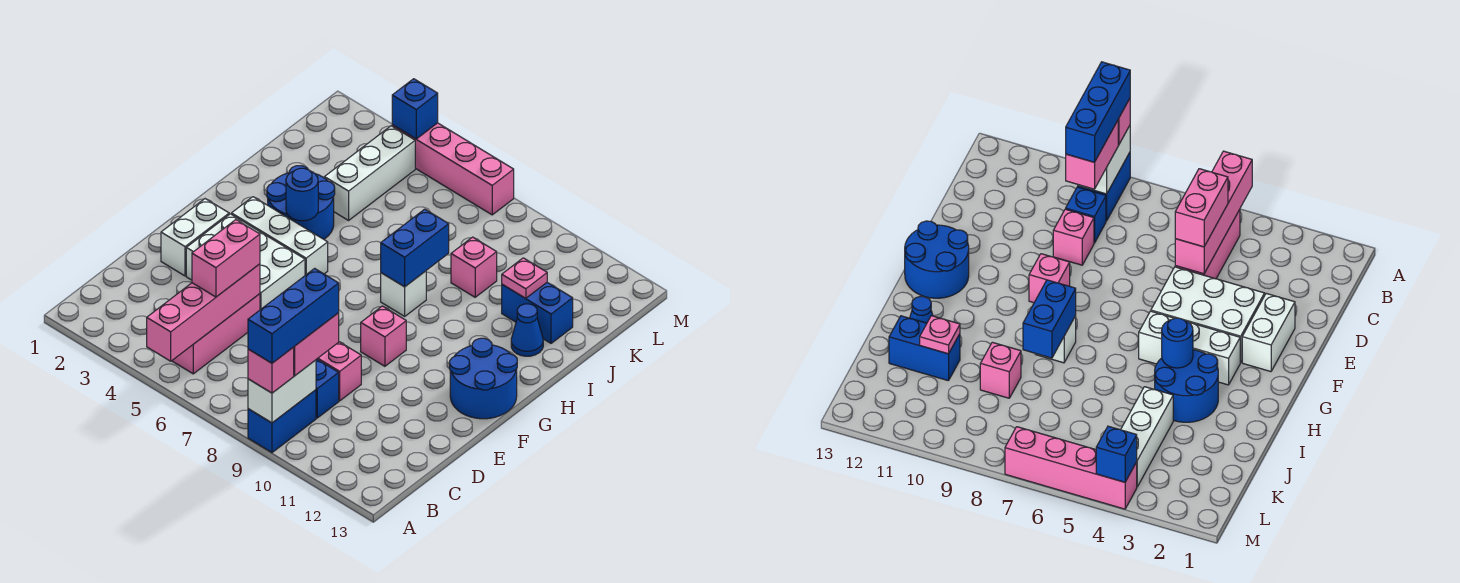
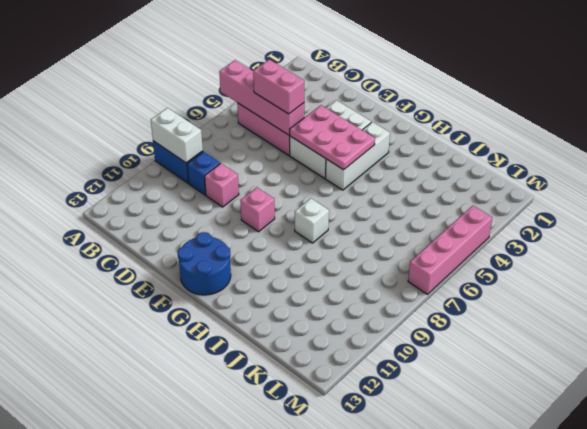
pink 2x3 plate [290,105,375,170] -> none
none -> white 1x2 brick [161,199,229,276]
none -> blue 2x2 round brick [267,166,335,239]
none -> blue 1x1 cone [511,304,543,356]

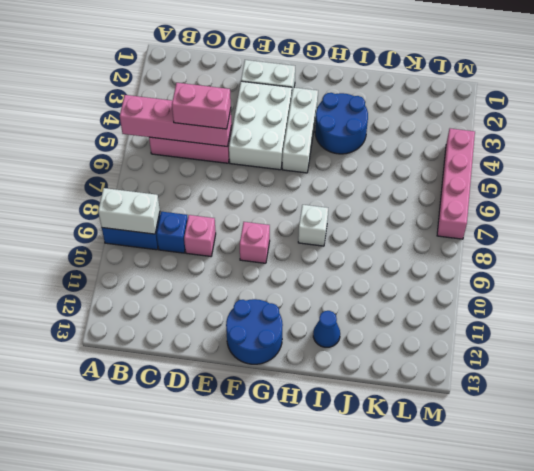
none -> white 1x3 brick [324,126,415,220]
none -> pink 1x1 brick [451,237,497,297]
none -> blue 1x2 brick [502,283,573,343]

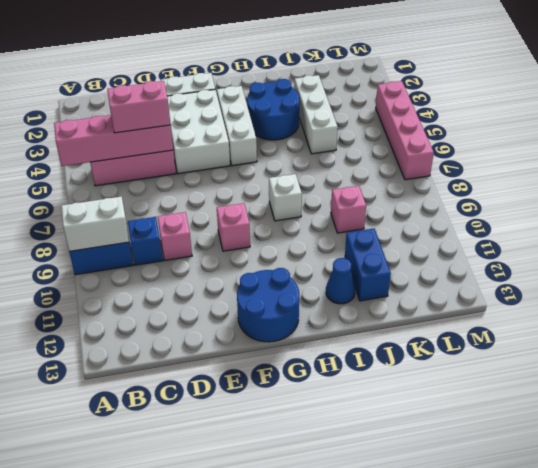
white 1x3 brick [294,75,338,154] -> white 1x3 brick turned to [324,126,415,220]
none -> blue 1x1 round brick [286,168,318,221]
none -> blue 1x2 brick [381,209,449,287]
none -> pink 1x1 plate [502,258,547,298]

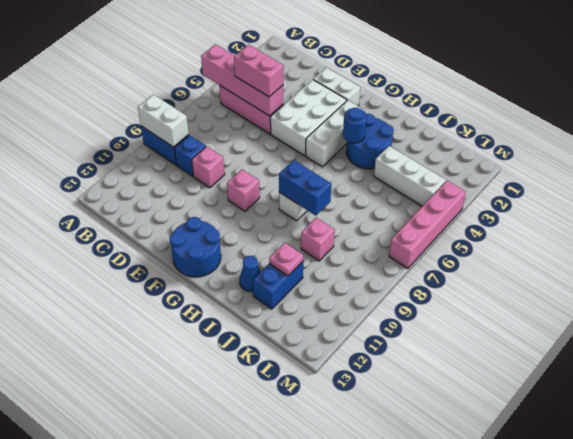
none -> blue 1x1 brick [392,79,438,139]
none -> pink 1x1 brick [248,348,294,393]
none -> pink 1x2 brick [293,313,339,376]

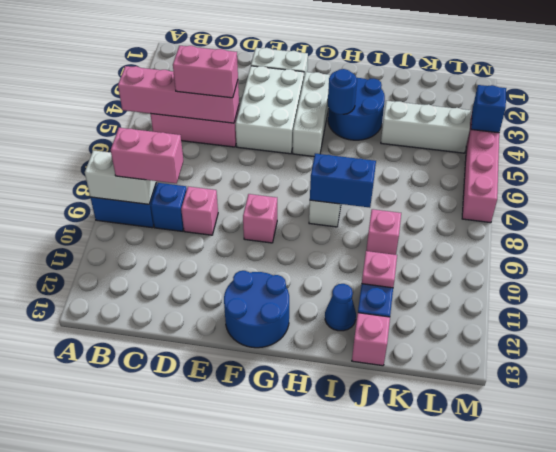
pink 1x1 brick [352,313,390,366] -> pink 1x1 brick moved to [248,348,294,393]
none -> blue 1x3 brick [248,268,339,363]

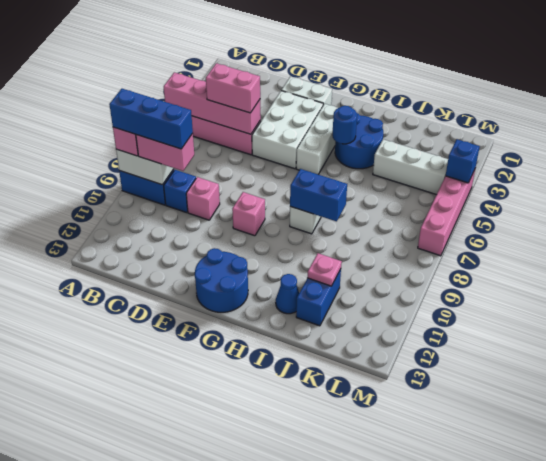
none -> pink 1x1 brick [451,237,497,297]

